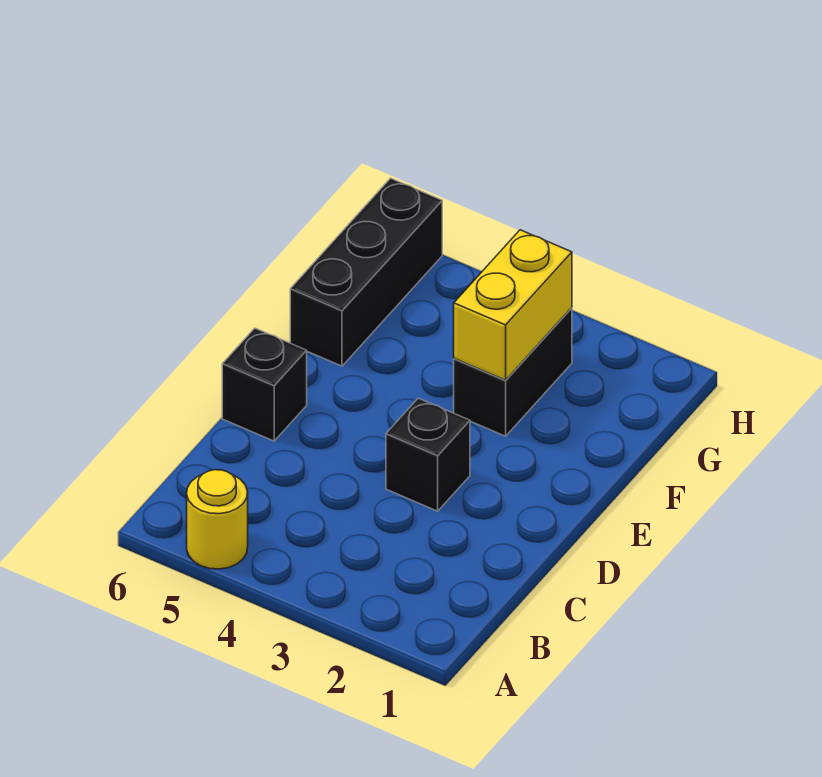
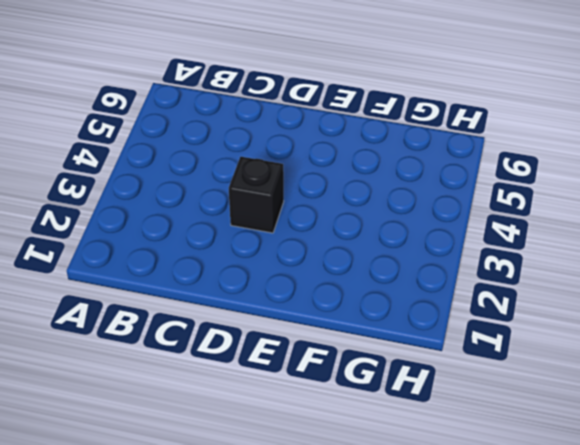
none -> yellow 1x1 round brick [187,470,248,569]
none -> black 1x1 brick [222,328,307,441]

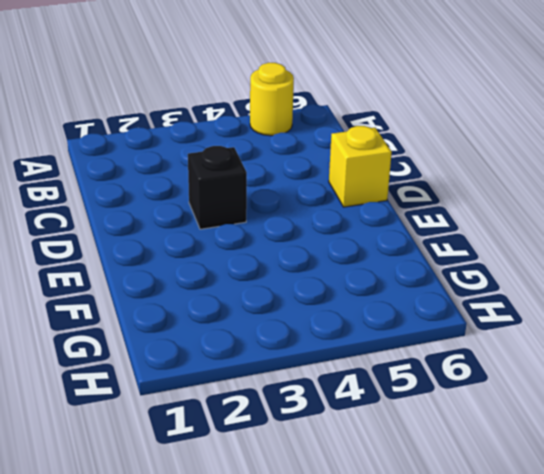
yellow 1x1 brick [329,126,392,207] -> black 1x1 brick [222,328,307,441]
none -> black 1x2 brick [454,308,572,436]
none -> black 1x3 brick [290,178,442,366]

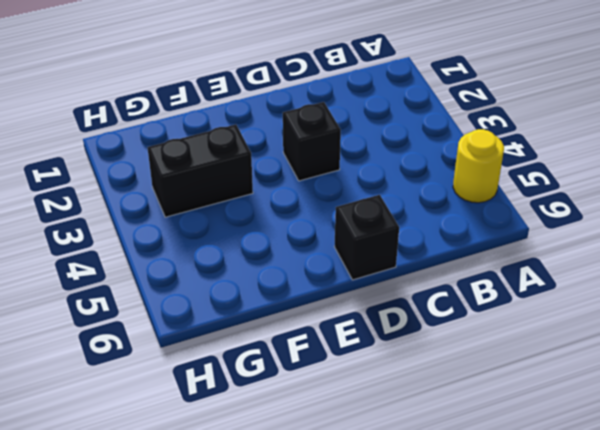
none -> black 1x3 brick [290,178,442,366]
none -> yellow 1x2 brick [454,230,572,380]

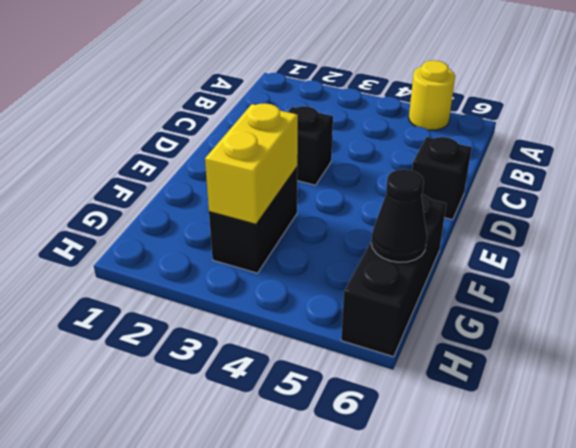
black 1x1 cone [371,169,427,262] -> none

